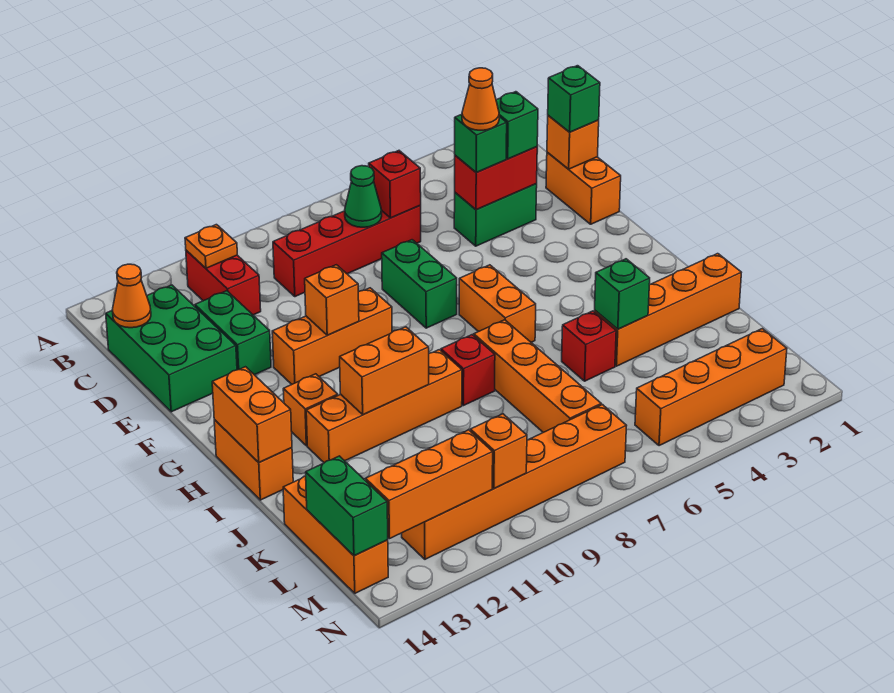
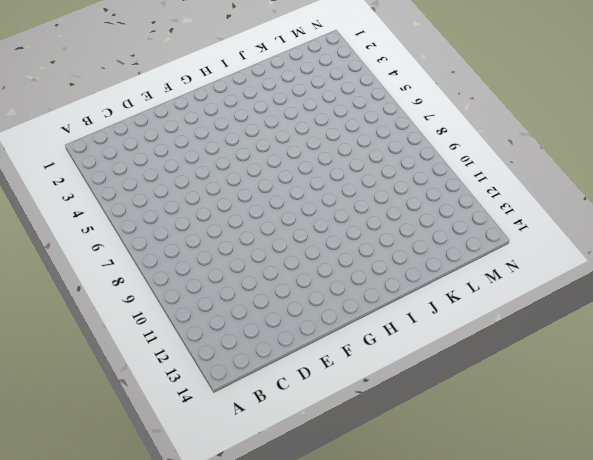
none -> red 1x2 brick [186,250,261,315]
none -> red 1x4 brick [273,206,421,297]
none -> green 2x3 brick [106,285,237,412]
none -> orange 1x2 brick [546,152,621,224]

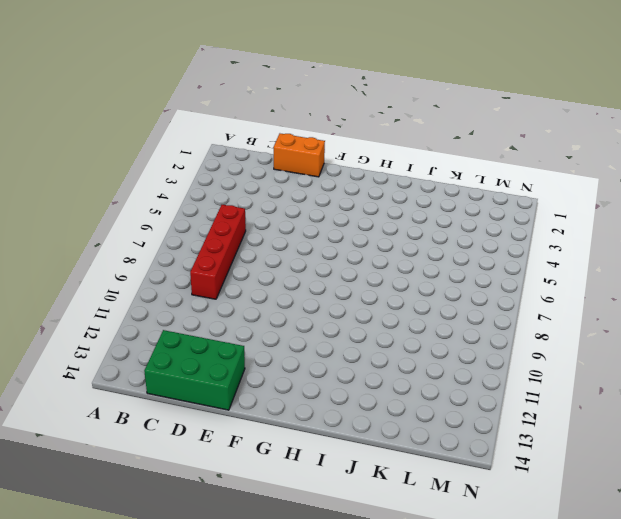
none -> red 1x2 brick [186,250,261,315]
none -> green 1x2 brick [454,184,537,246]
none -> green 1x2 brick [195,291,271,375]
none -> green 1x2 brick [382,240,457,328]

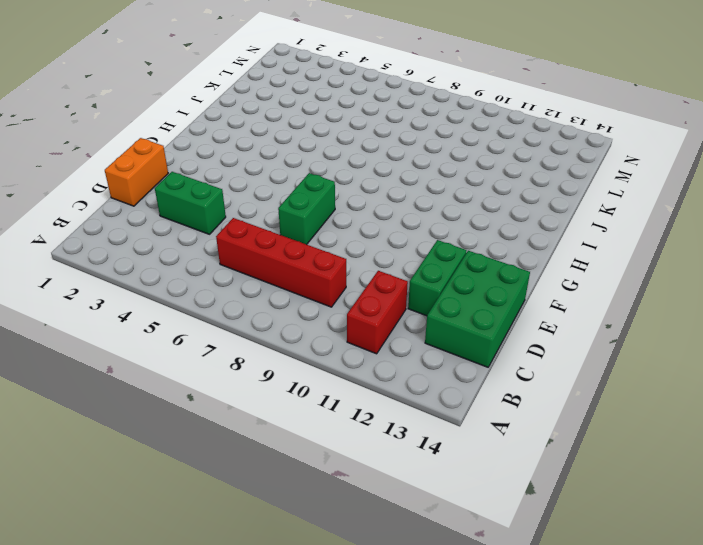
none -> orange 1x3 brick [272,288,392,384]
none -> orange 1x2 brick [459,265,536,342]
none -> orange 1x1 brick [283,374,338,446]
none -> orange 1x2 brick [214,420,293,500]

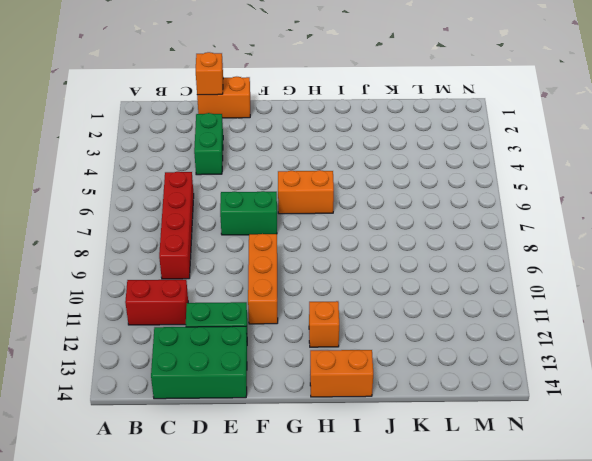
none -> orange 1x4 brick [474,320,601,432]
none -> red 1x1 brick [441,335,495,406]
none -> orange 1x4 brick [306,350,462,463]
none -> orange 1x4 brick [594,254,741,366]

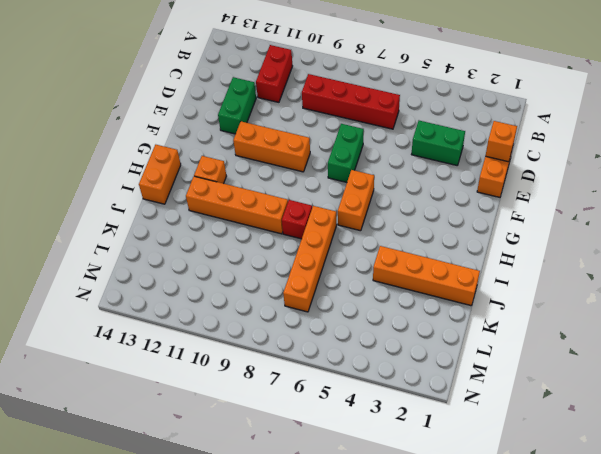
none -> green 2x3 brick [106,285,237,412]
none -> red 1x1 brick [562,311,616,381]
none -> orange 1x3 brick [283,476,388,593]
none -> orange 1x4 brick [635,329,787,446]

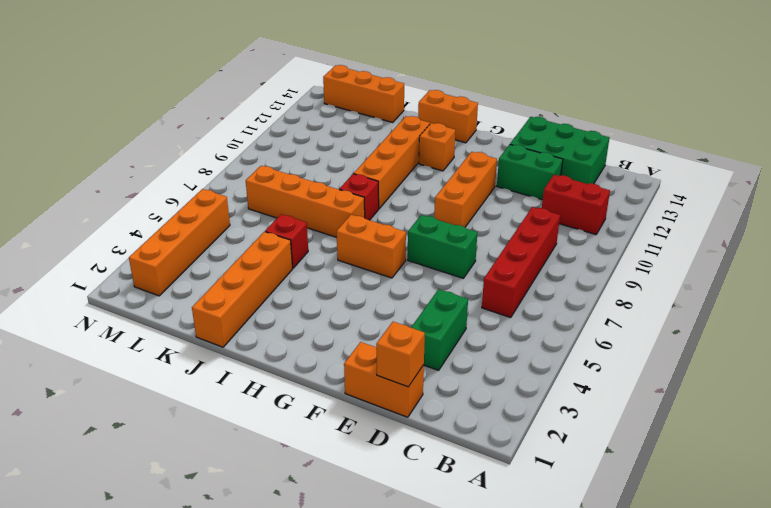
none -> orange 1x6 brick [402,405,626,559]
none -> orange 1x1 plate [185,225,237,268]
none -> red 1x1 brick [369,151,421,218]
none -> green 1x1 cone [345,166,382,227]

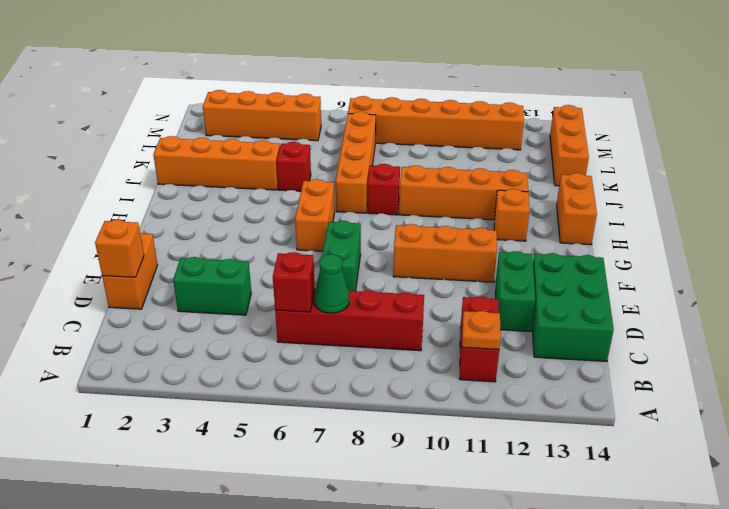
none -> orange 1x1 cone [113,264,151,328]
none -> red 1x2 brick [455,147,537,210]
none -> orange 1x1 brick [305,265,359,335]
none -> orange 1x2 brick [212,367,292,462]

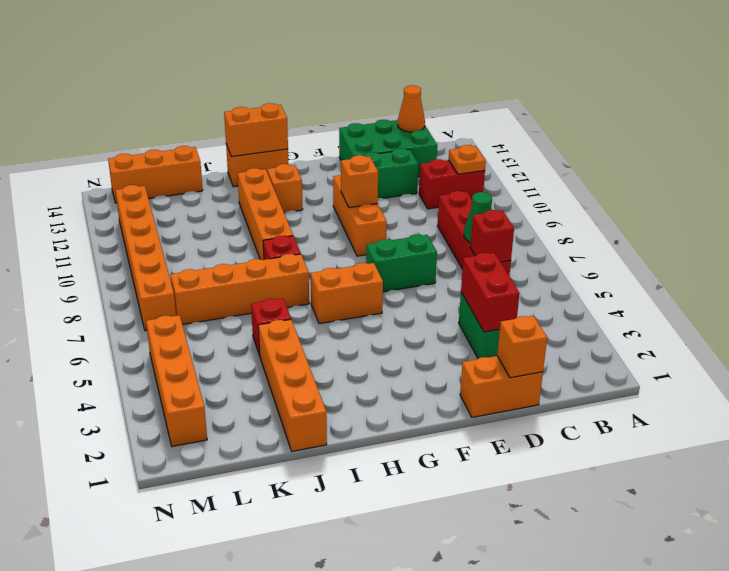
none -> orange 1x2 brick [340,327,429,415]
none -> green 1x1 brick [595,259,650,329]
none -> green 1x2 brick [306,456,388,556]
none -> orange 1x1 brick [470,414,527,489]

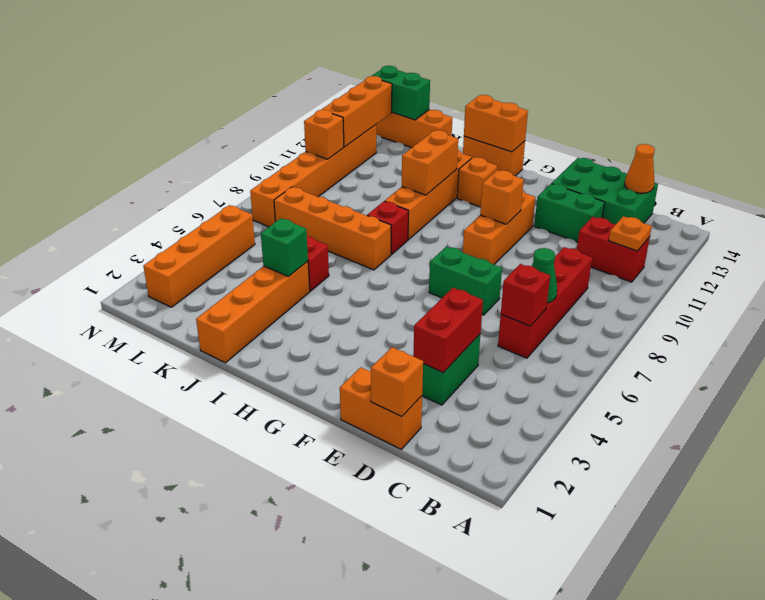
none -> orange 1x2 brick [459,265,536,342]
none -> green 1x1 brick [548,66,600,132]
none -> green 1x1 brick [496,92,538,159]
none -> green 1x1 brick [455,114,507,173]

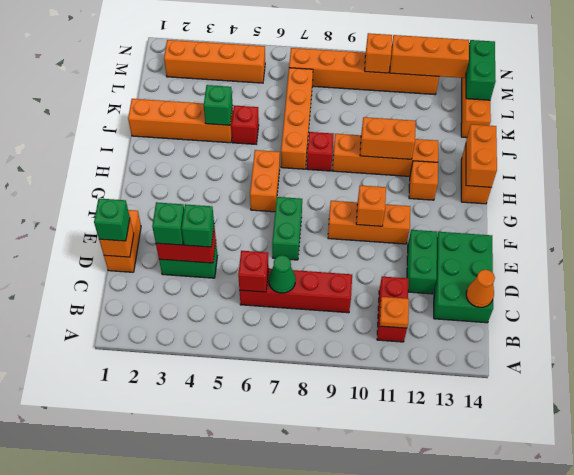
none -> orange 1x1 cone [462,68,499,130]

